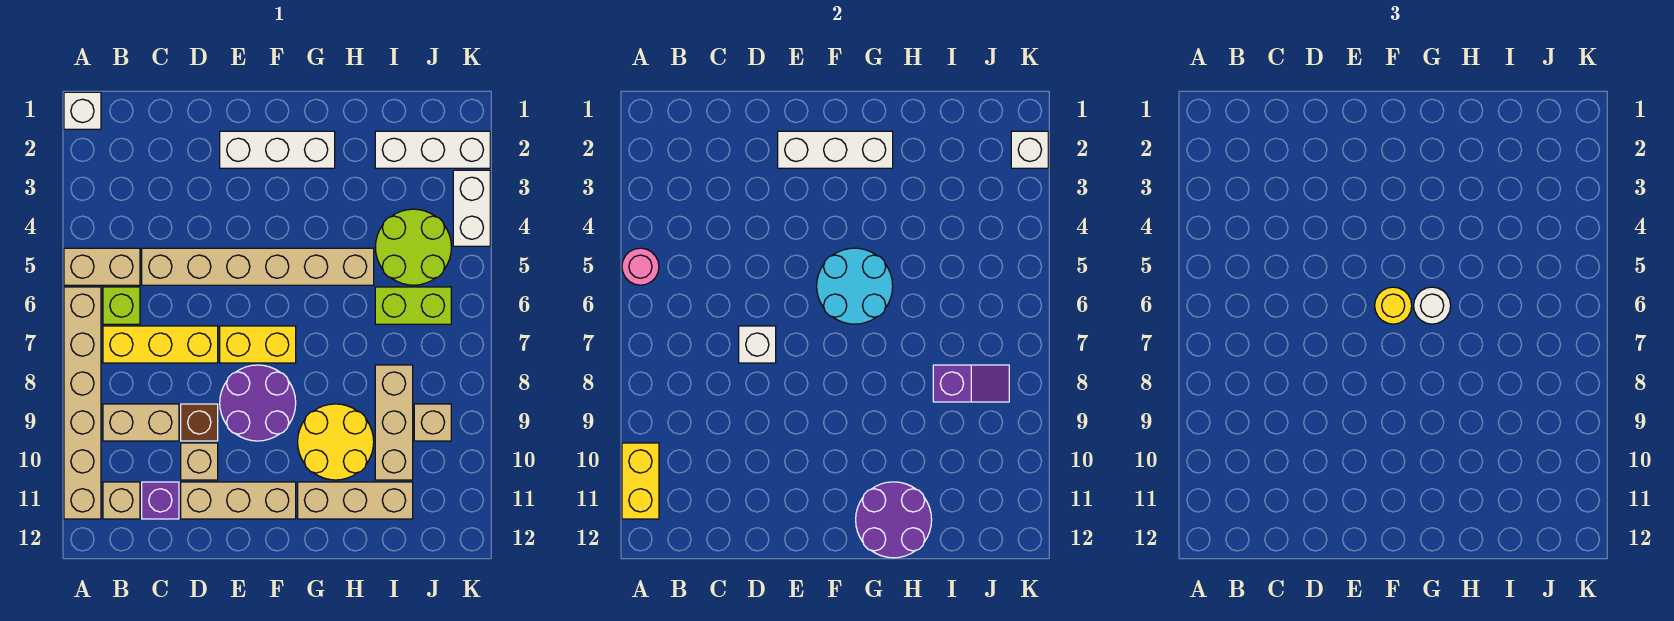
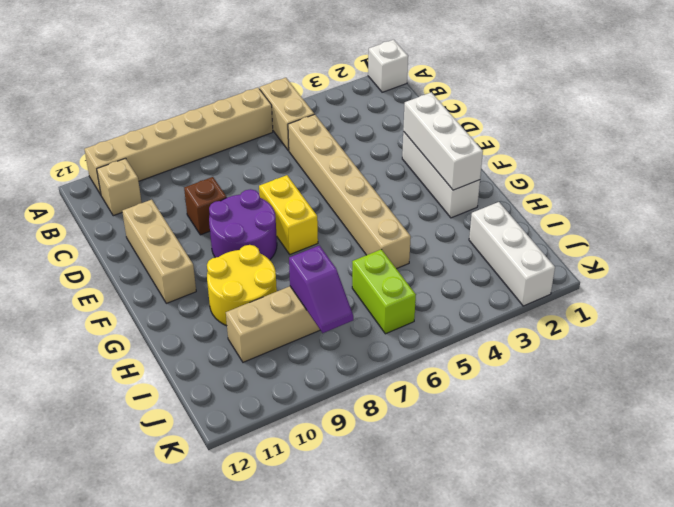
none -> lime 1x1 brick [103,287,140,324]
none -> yellow 1x3 brick [103,326,218,363]
none -> tan 1x2 brick [103,404,179,441]
none -> purple 1x1 brick [142,482,179,519]

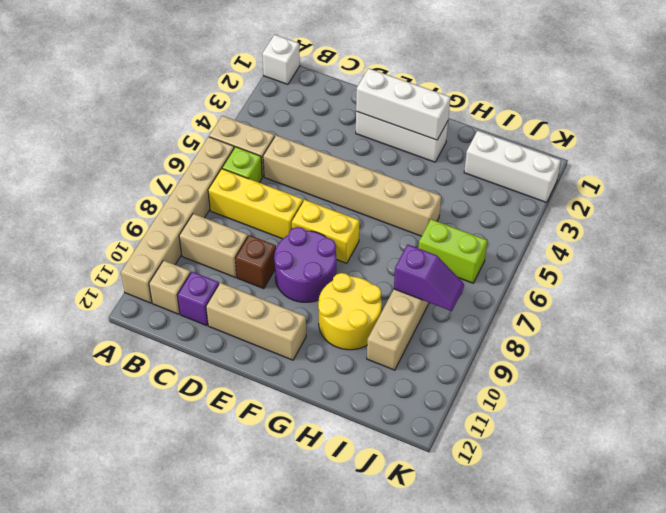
none -> tan 1x1 brick [181,443,218,480]
none -> tan 1x3 brick [298,482,413,519]
none -> lime 2x2 round brick [375,209,451,285]
none -> tan 1x1 brick [414,404,451,441]

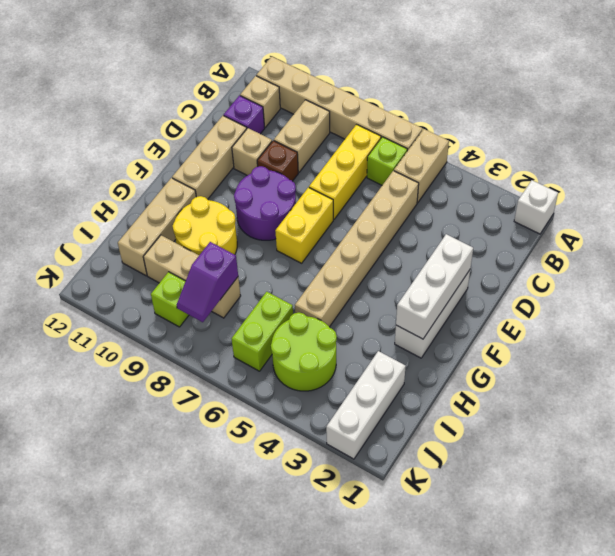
lime 1x1 brick [151,272,189,327] -> tan 1x1 brick [414,404,451,441]
none -> white 1x2 brick [453,170,490,246]
none -> pink 1x1 round brick [622,248,659,285]
none -> yellow 1x2 brick [622,443,659,519]
none -> white 1x1 brick [739,326,776,363]

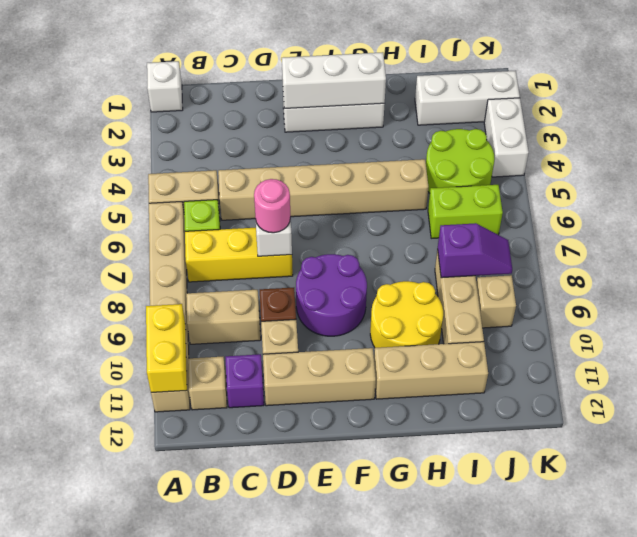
pink 1x1 round brick [254,179,290,233] -> pink 1x1 round brick moved to [622,248,659,285]
none -> yellow 1x2 brick [220,326,296,363]
none -> cyan 2x2 round brick [817,248,893,324]
none -> purple 2x2 round brick [856,482,932,558]
none -> white 1x1 brick [1011,131,1048,168]

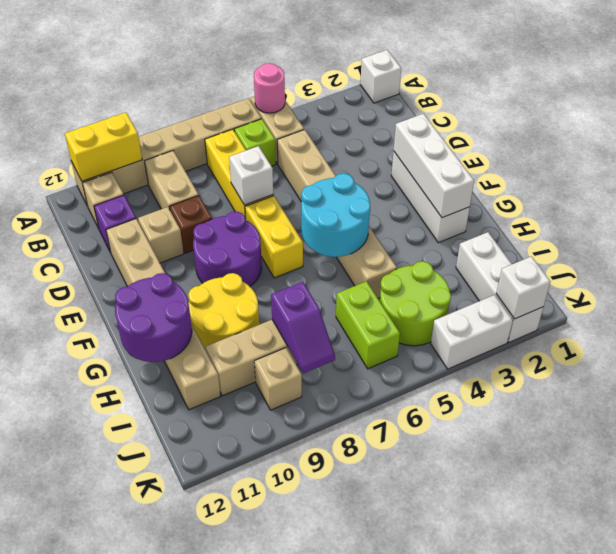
none -> yellow 1x1 round brick [1375,287,1412,324]
none -> white 1x1 round brick [1414,287,1451,324]

